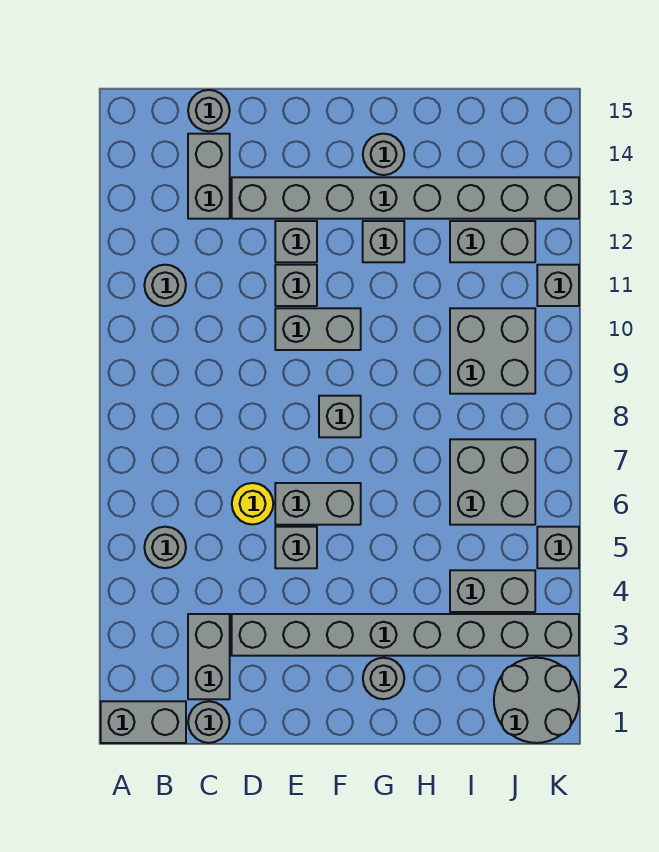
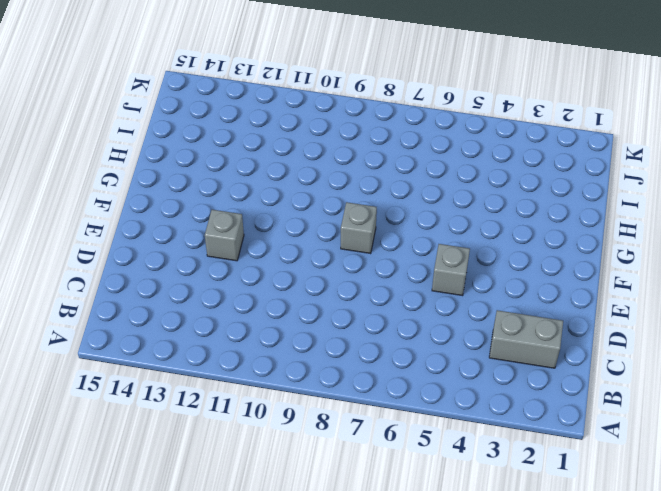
none -> grey 1x2 brick [101,701,186,743]
none -> grey 1x1 round brick [144,527,186,568]
none -> grey 1x1 round brick [144,265,186,306]

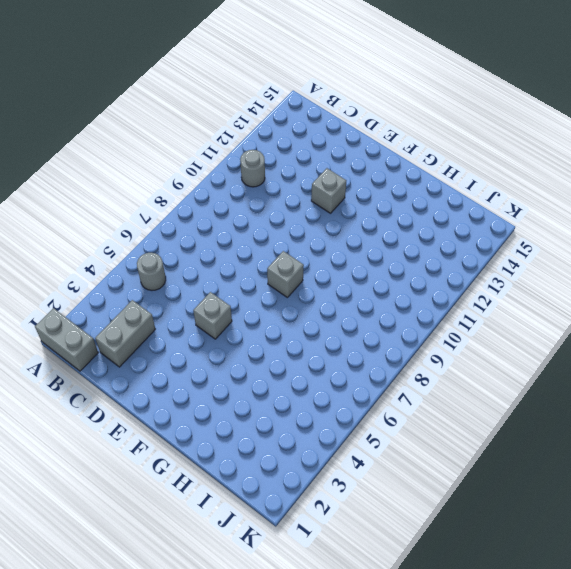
none -> grey 1x1 round brick [188,701,230,743]
none -> grey 1x2 brick [188,134,230,219]
none -> grey 1x1 round brick [188,90,230,131]

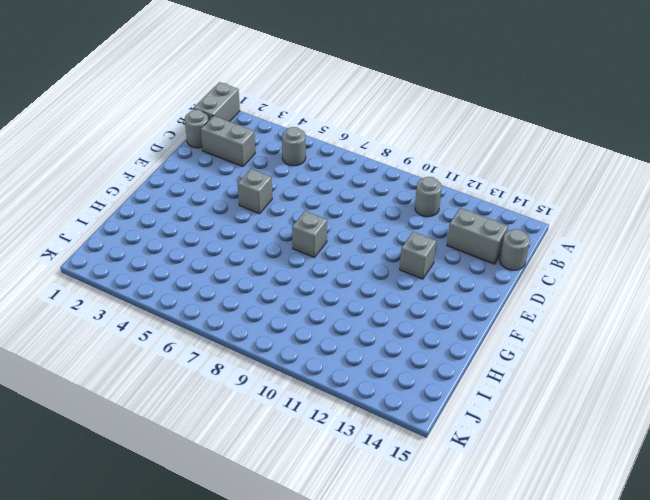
none -> grey 1x8 brick [232,614,579,656]
none -> yellow 1x1 round brick [232,483,273,524]
none -> grey 1x8 brick [232,177,579,219]

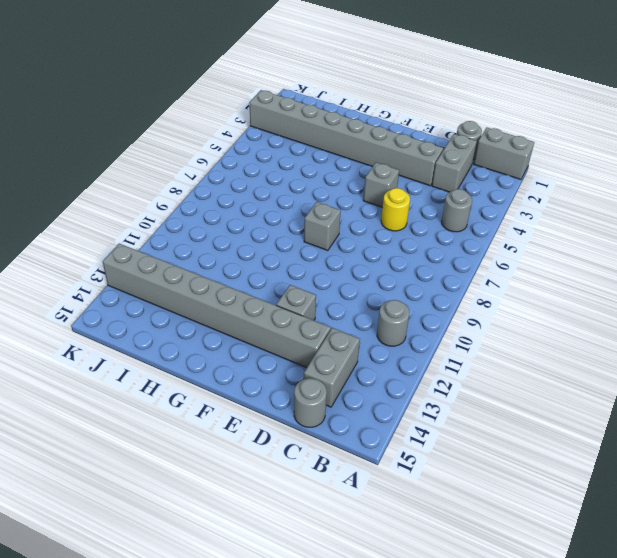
none -> grey 1x2 brick [275,483,361,525]
none -> grey 1x2 brick [275,308,361,350]
none -> grey 1x1 brick [275,265,317,306]

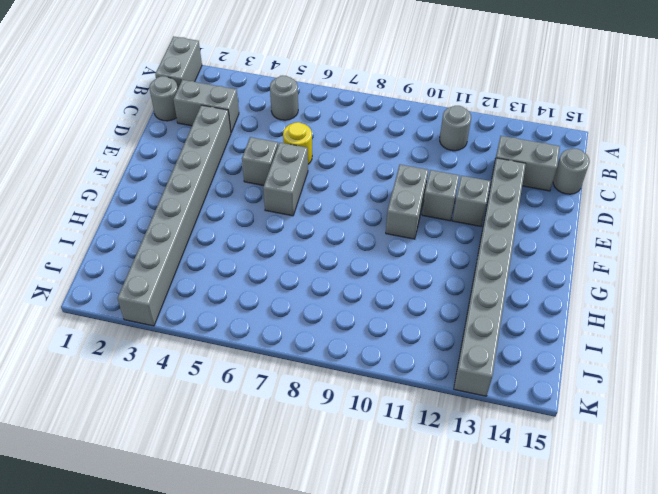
none -> grey 1x1 brick [319,396,361,437]
none -> grey 1x1 round brick [363,658,404,699]
none -> grey 1x1 brick [363,221,404,262]

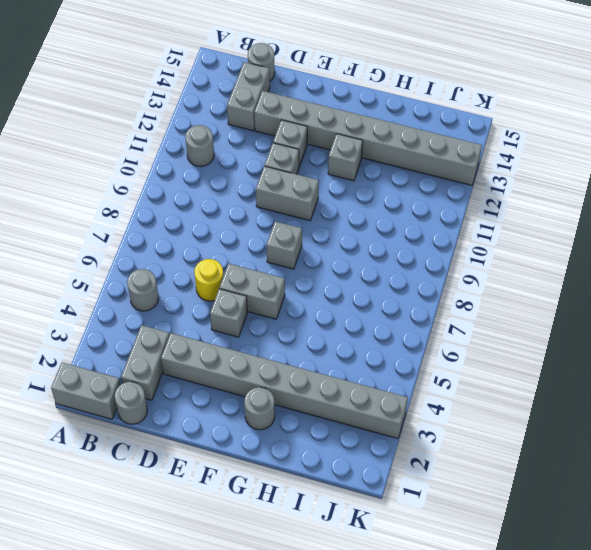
none -> grey 1x1 round brick [363,134,404,175]
none -> grey 1x2 brick [450,570,535,612]
none -> grey 2x2 brick [450,439,535,525]

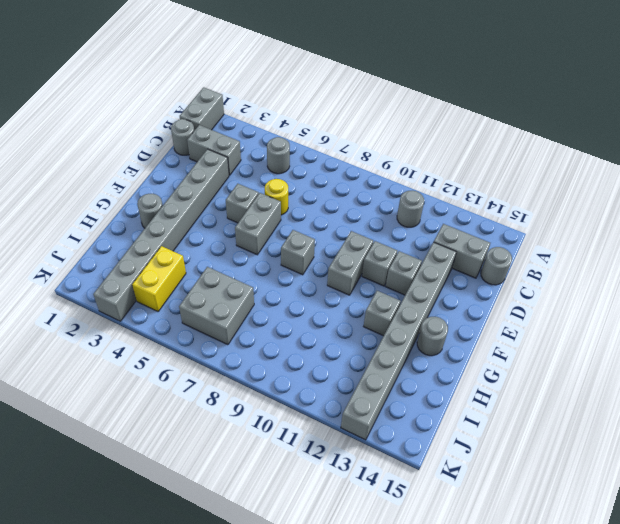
yellow 1x2 brick [132,246,186,311] -> grey 1x2 brick [450,570,535,612]
none -> grey 2x2 brick [450,308,535,394]
none -> grey 1x2 brick [450,221,535,262]
none -> grey 2x2 round brick [494,658,579,743]

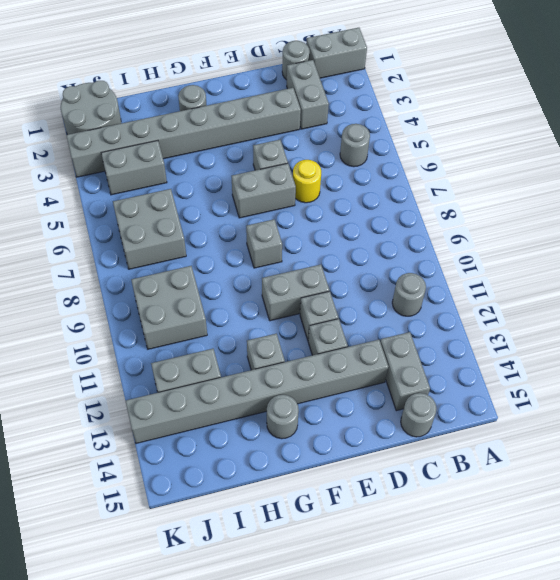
none -> grey 1x1 brick [537,527,579,568]
none -> grey 1x1 brick [537,265,579,306]

